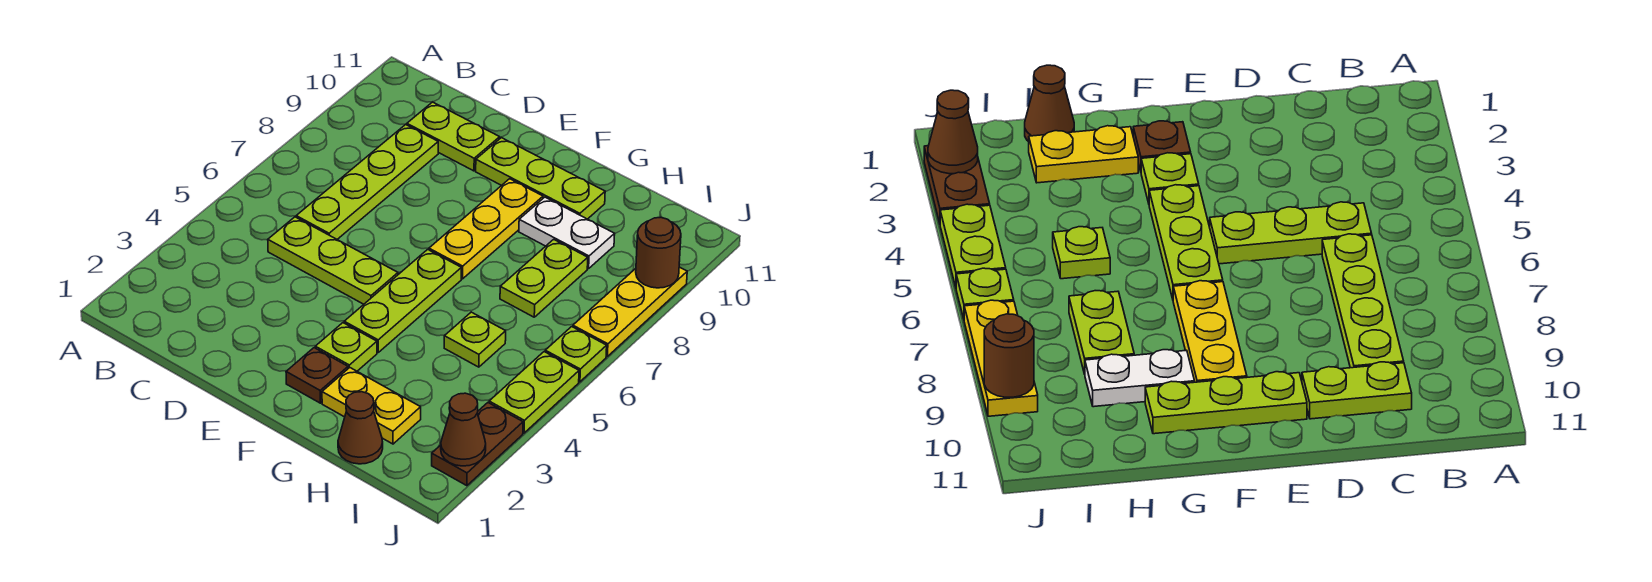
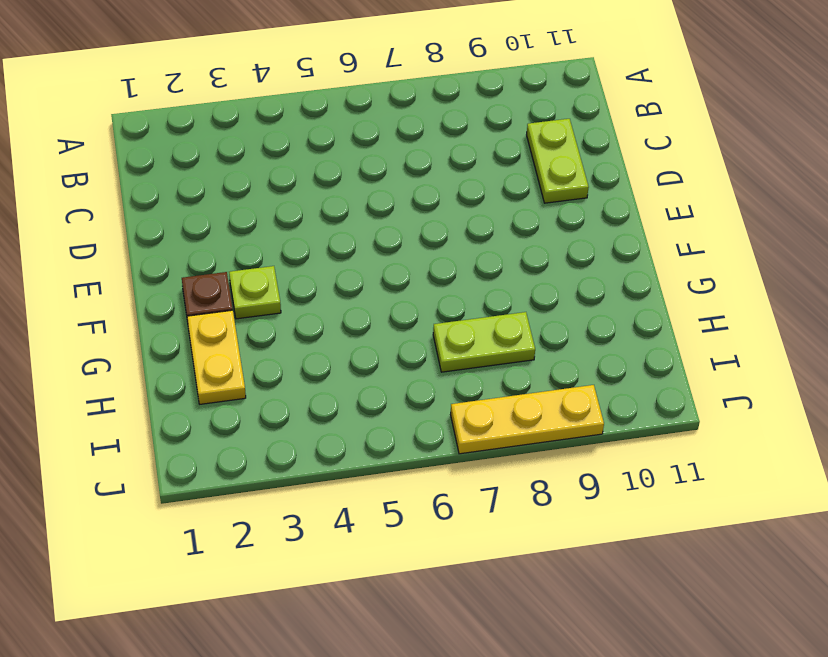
none -> lime 1x3 plate [268,217,398,304]
none -> lime 1x4 plate [296,125,438,239]
none -> lime 1x3 plate [476,138,605,219]

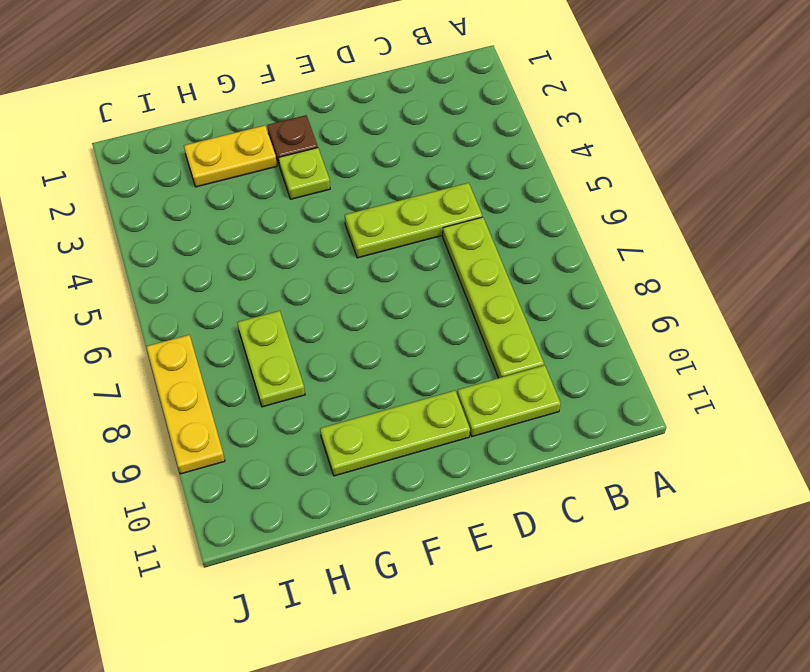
none -> lime 1x3 plate [344,249,461,352]
none -> yellow 1x3 plate [429,179,543,279]
none -> white 1x2 plate [519,197,615,269]

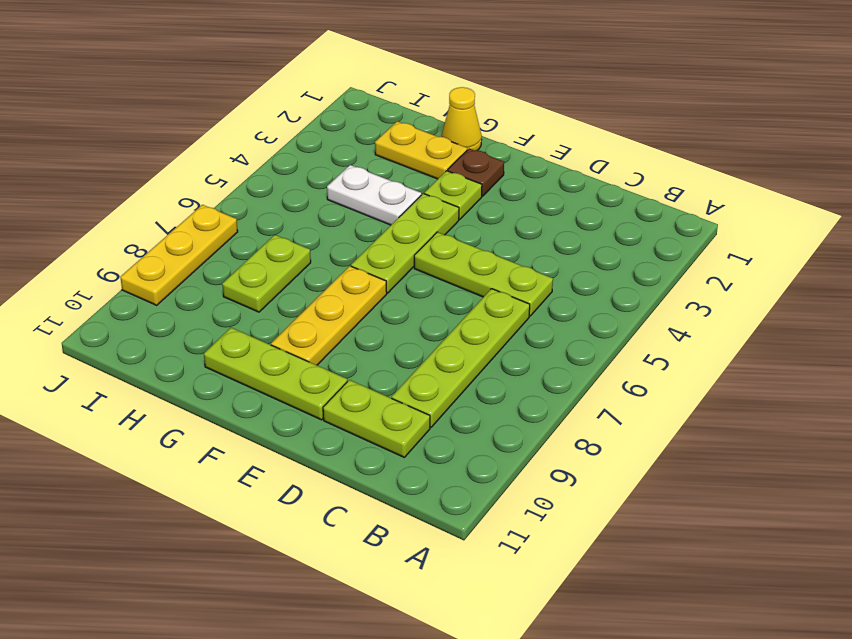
yellow 1x1 cone [442,87,482,151] -> none
white 1x2 plate [327,165,421,225] -> white 1x2 plate moved to [519,197,615,269]
none -> brown 1x1 cone [338,392,383,464]
none -> lime 1x1 plate [444,312,506,367]
none -> brown 1x2 plate [432,403,523,486]

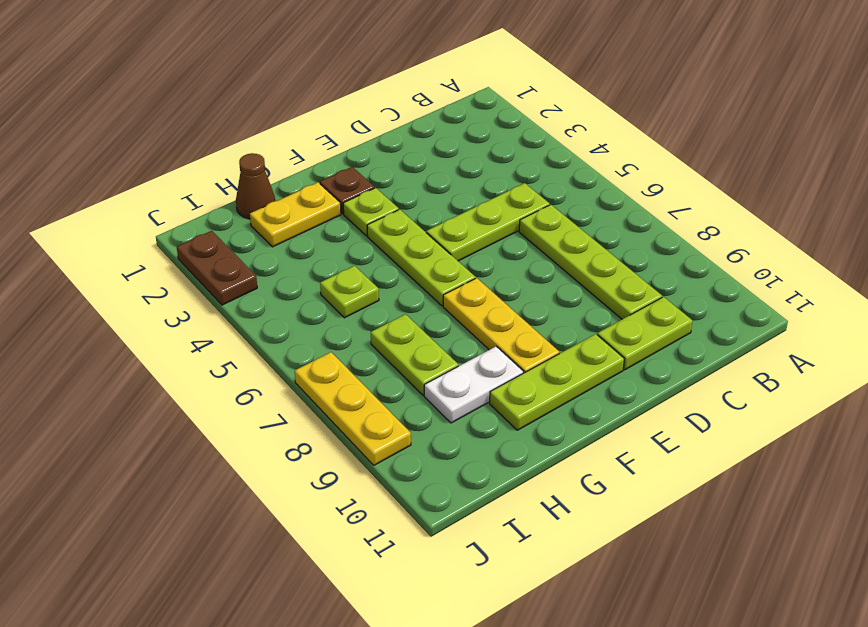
none -> lime 1x2 plate [489,352,579,433]
none -> lime 1x1 plate [545,327,607,382]
none -> brown 1x1 cone [441,393,486,466]

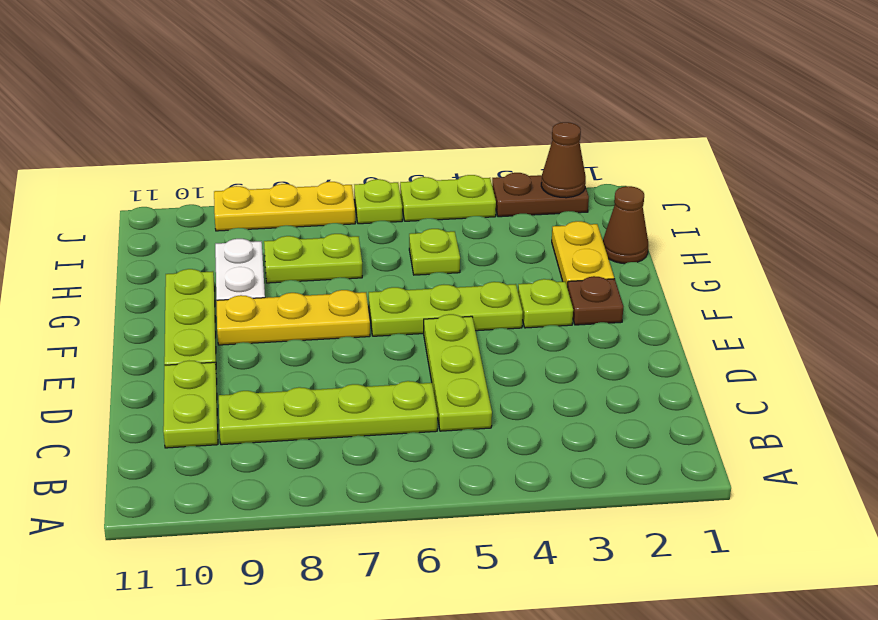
none -> brown 1x1 round brick [636,218,681,288]

